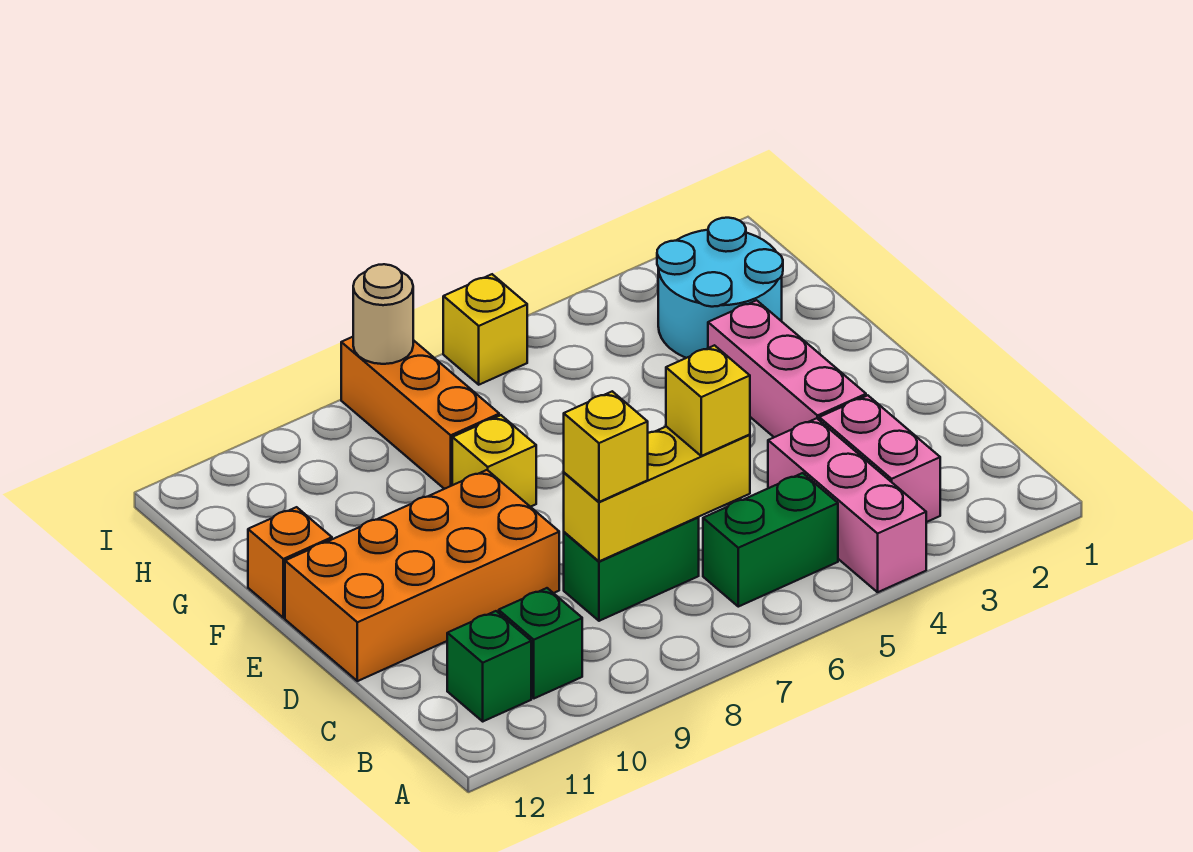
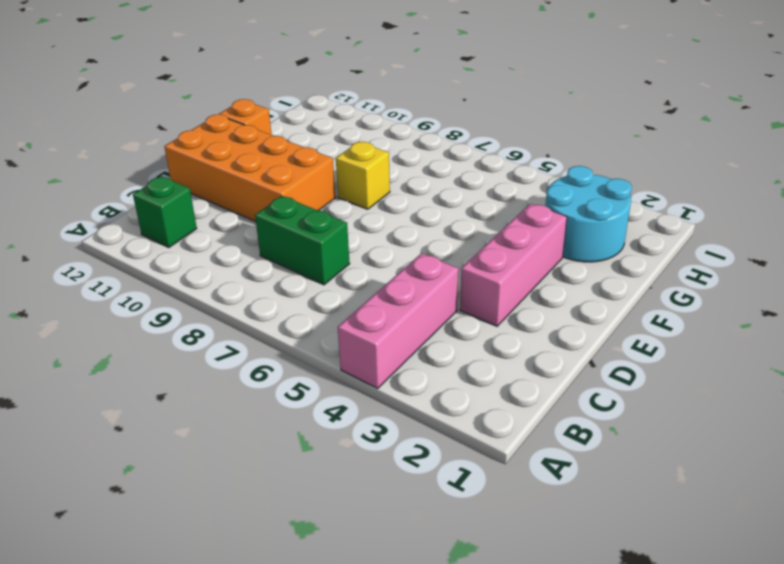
none -> pink 1x2 brick [819,395,940,522]
none -> green 1x2 brick [703,473,838,607]
none -> green 1x1 brick [499,588,582,698]

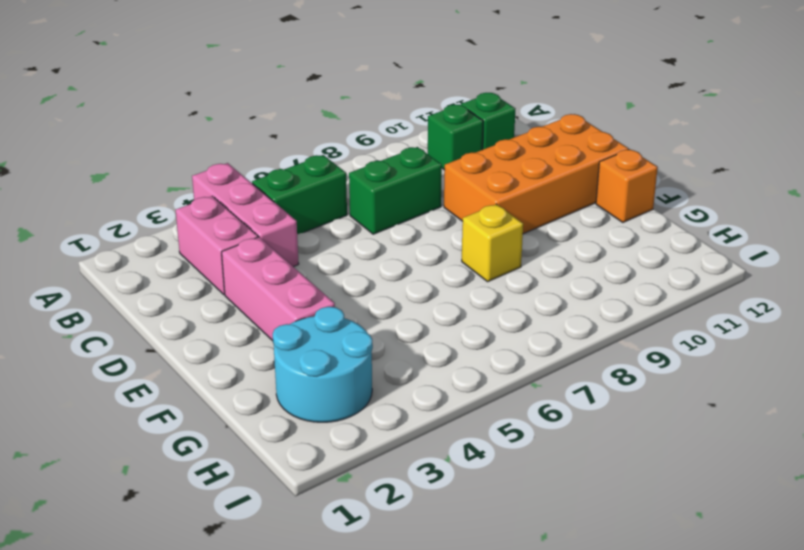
none -> orange 1x3 brick [341,337,499,489]
none -> yellow 1x1 brick [443,274,527,385]
none -> yellow 1x3 brick [564,427,750,561]

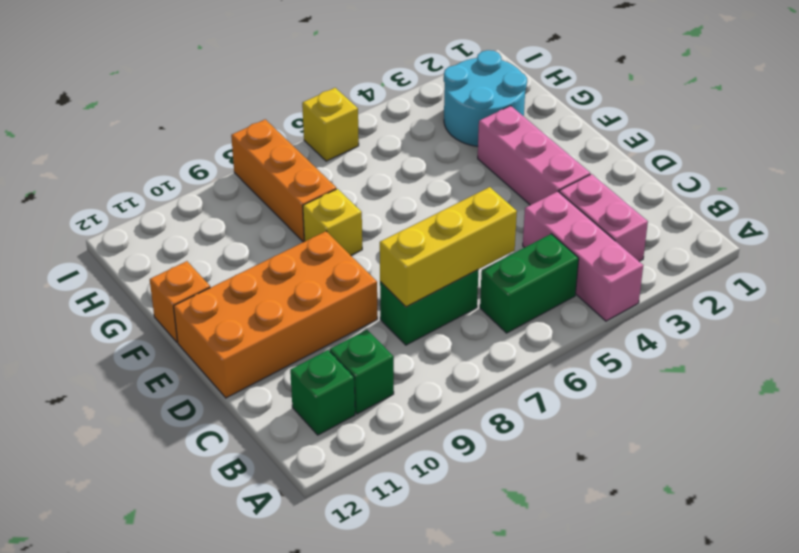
none -> tan 1x1 round brick [353,264,413,364]
none -> yellow 1x1 brick [666,345,750,456]
none -> yellow 1x1 brick [564,391,648,502]

